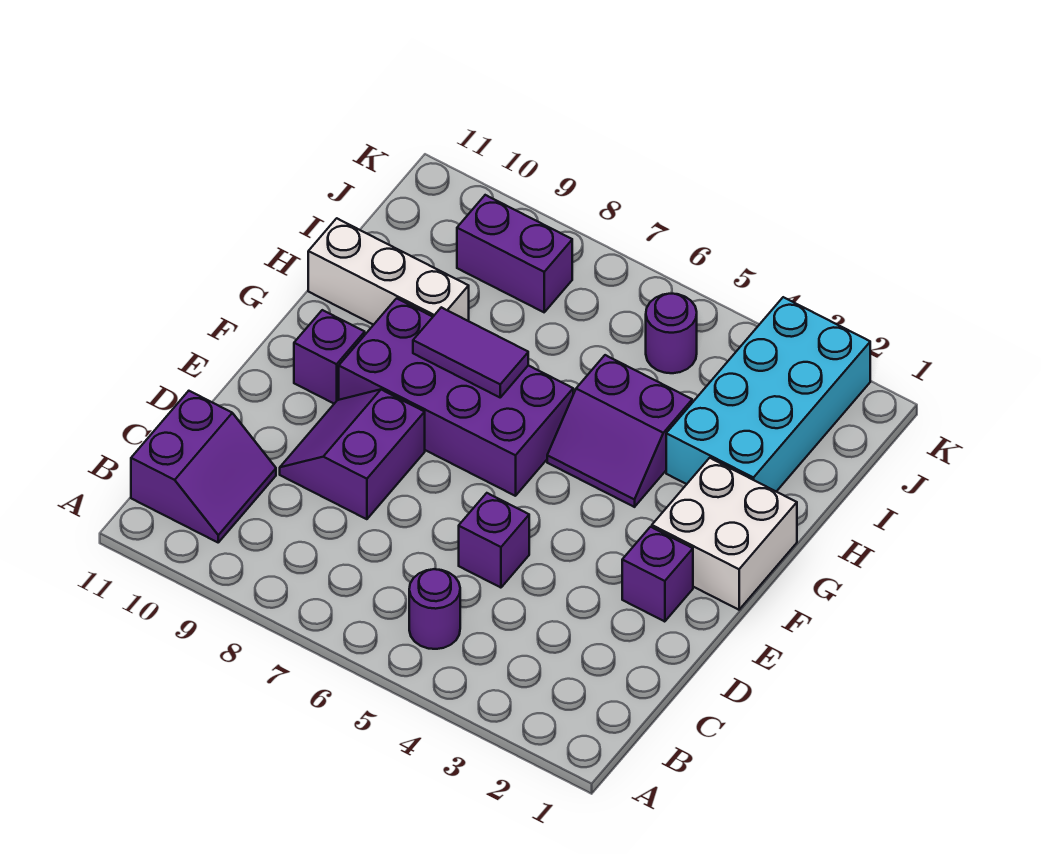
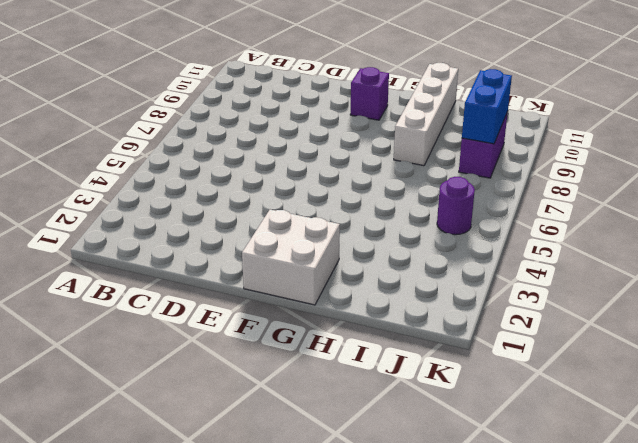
white 1x4 brick [394,63,458,166] -> white 1x3 brick [308,218,469,325]
blue 1x2 brick [462,69,512,144] -> none
none -> purple 1x1 round brick [409,569,460,649]
none -> purple 2x2 slope [131,391,276,542]
none -> purple 1x1 brick [459,493,529,588]

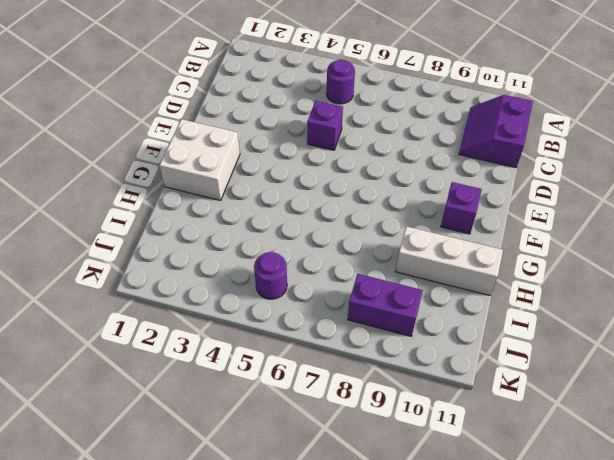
none -> purple 2x2 slope [280,389,425,519]
none -> purple 1x1 brick [622,527,693,622]
none -> purple 2x4 brick [339,298,573,496]

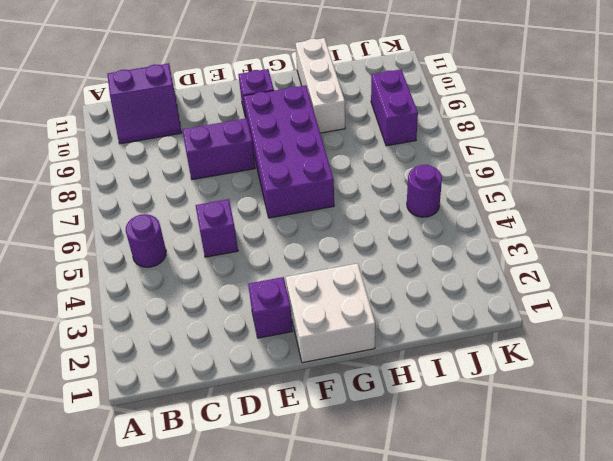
none -> purple 2x2 slope [547,355,692,507]
none -> cyan 2x4 brick [666,297,870,492]
none -> purple 1x2 tile [413,307,528,397]

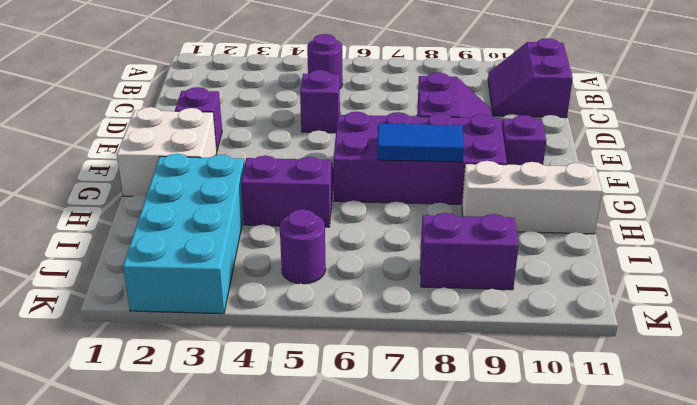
blue 1x2 tile [377,123,464,162] -> purple 1x2 tile [413,307,528,397]

